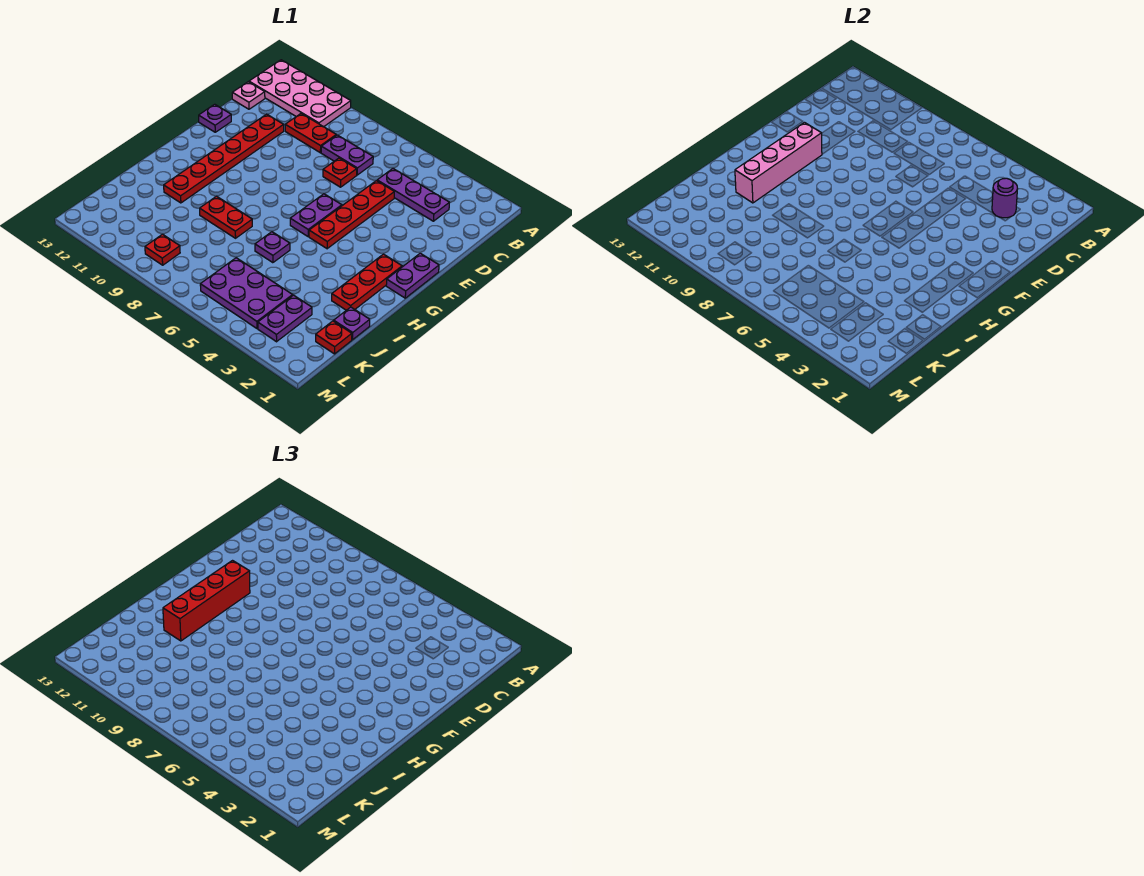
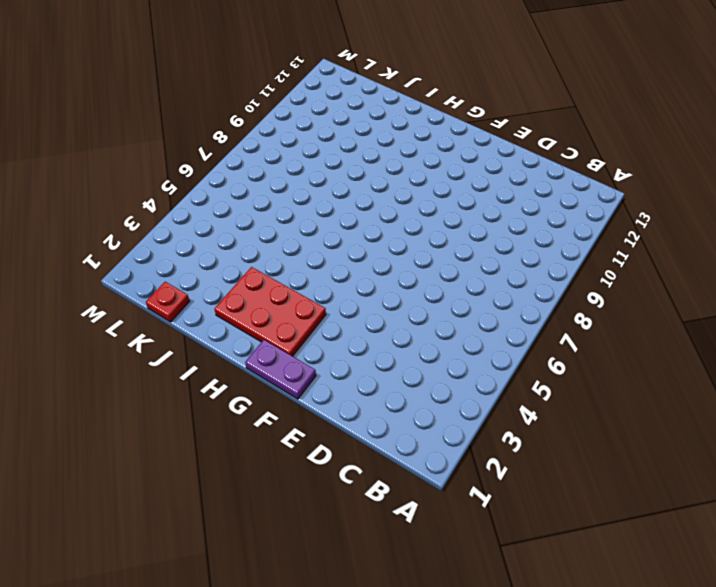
red 2x3 plate [214,267,326,356] -> red 1x3 plate [332,254,402,310]
none -> pink 2x4 plate [249,60,351,127]
none -> purple 1x3 plate [377,169,450,221]
none -> purple 1x2 plate [321,135,373,175]

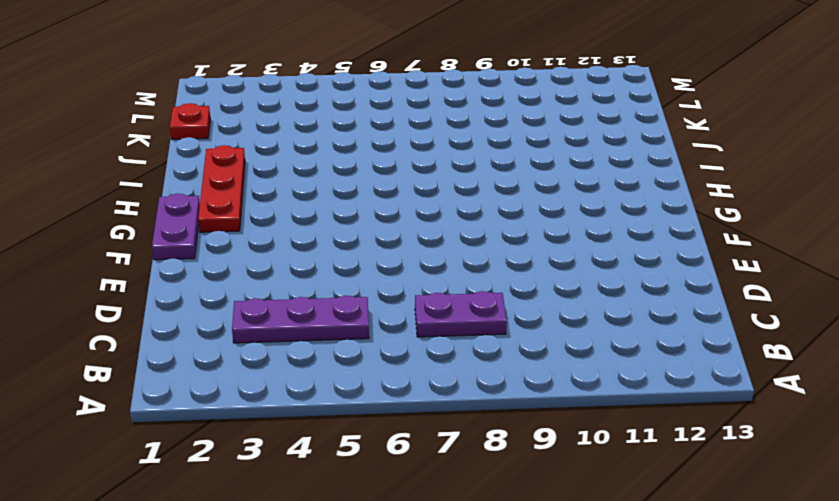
none -> pink 2x4 plate [249,60,351,127]
none -> red 1x2 plate [285,114,336,153]
none -> pink 1x1 plate [232,82,265,109]

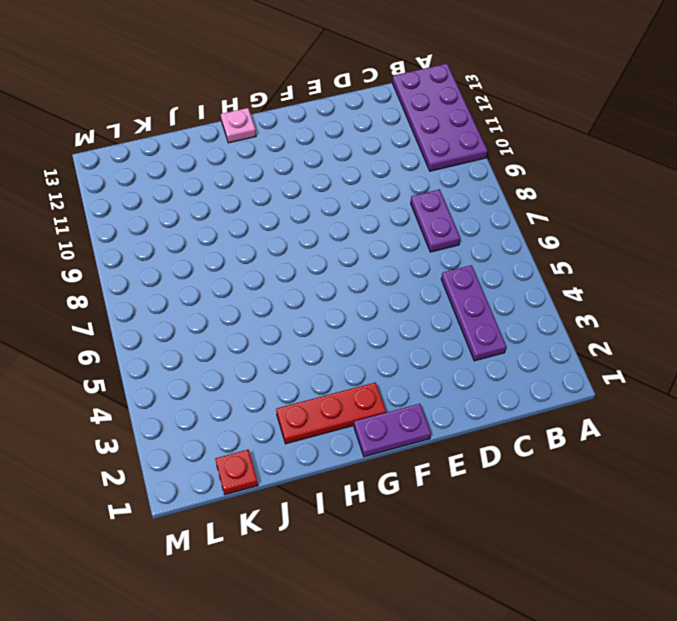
purple 2x4 plate [393,64,487,171] -> pink 2x4 plate [249,60,351,127]
pink 1x1 plate [221,108,256,143] -> pink 1x1 plate moved to [232,82,265,109]
none -> red 1x2 plate [285,114,336,153]
none -> red 1x4 plate [309,181,394,249]
none -> red 1x1 plate [323,158,357,187]

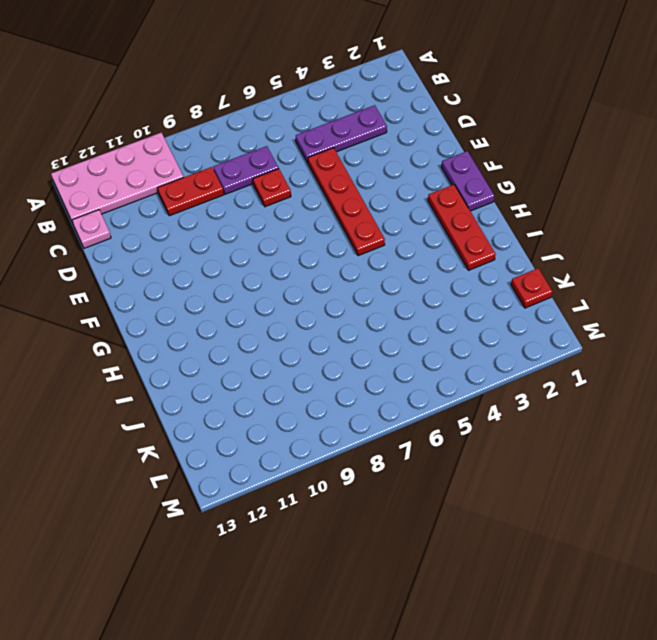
none -> red 1x6 plate [164,114,284,203]
none -> purple 1x1 plate [199,104,231,132]
none -> purple 1x2 plate [290,194,342,237]

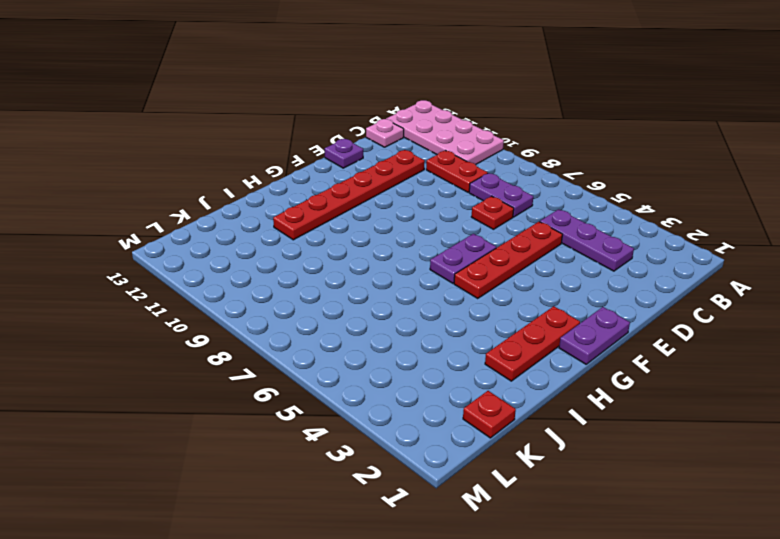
none -> purple 1x1 plate [255,232,290,263]
none -> red 1x2 plate [200,196,252,238]
none -> purple 1x1 plate [334,307,370,340]

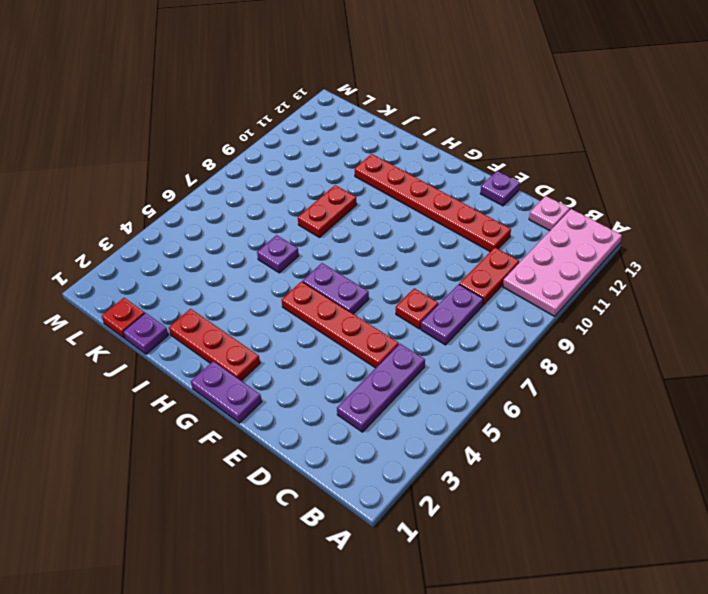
none -> purple 1x2 plate [258,295,312,342]
none -> purple 2x3 plate [200,258,293,328]
none -> red 1x1 plate [145,234,180,265]

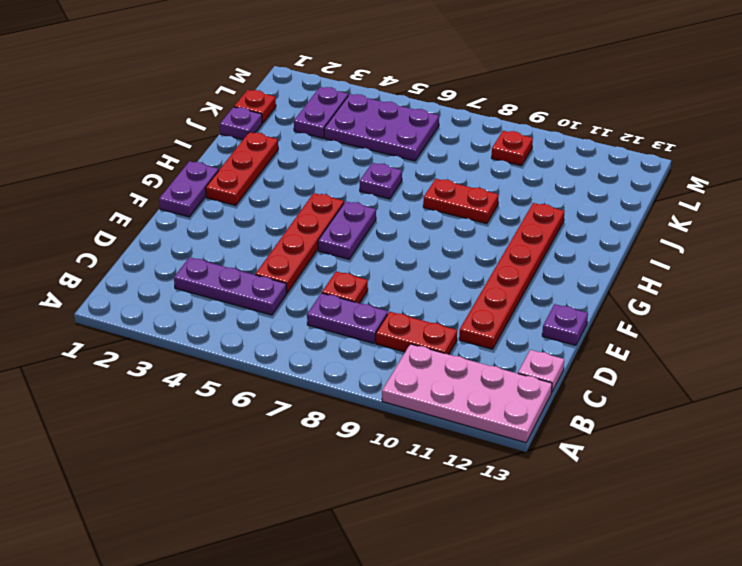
none -> purple 1x1 round brick [992,178,1018,218]
none -> pink 1x4 brick [735,123,822,203]
none -> red 1x4 brick [163,561,250,641]

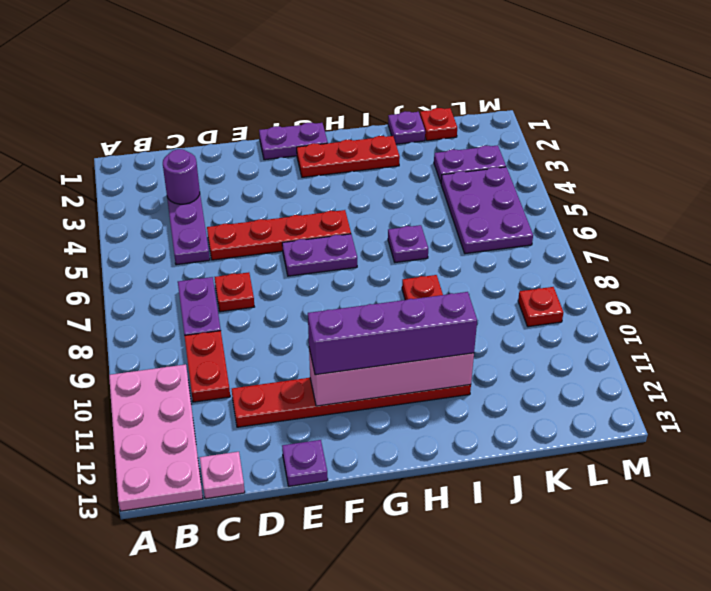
purple 1x4 brick [308,292,477,375] -> red 1x4 brick [163,561,250,641]

